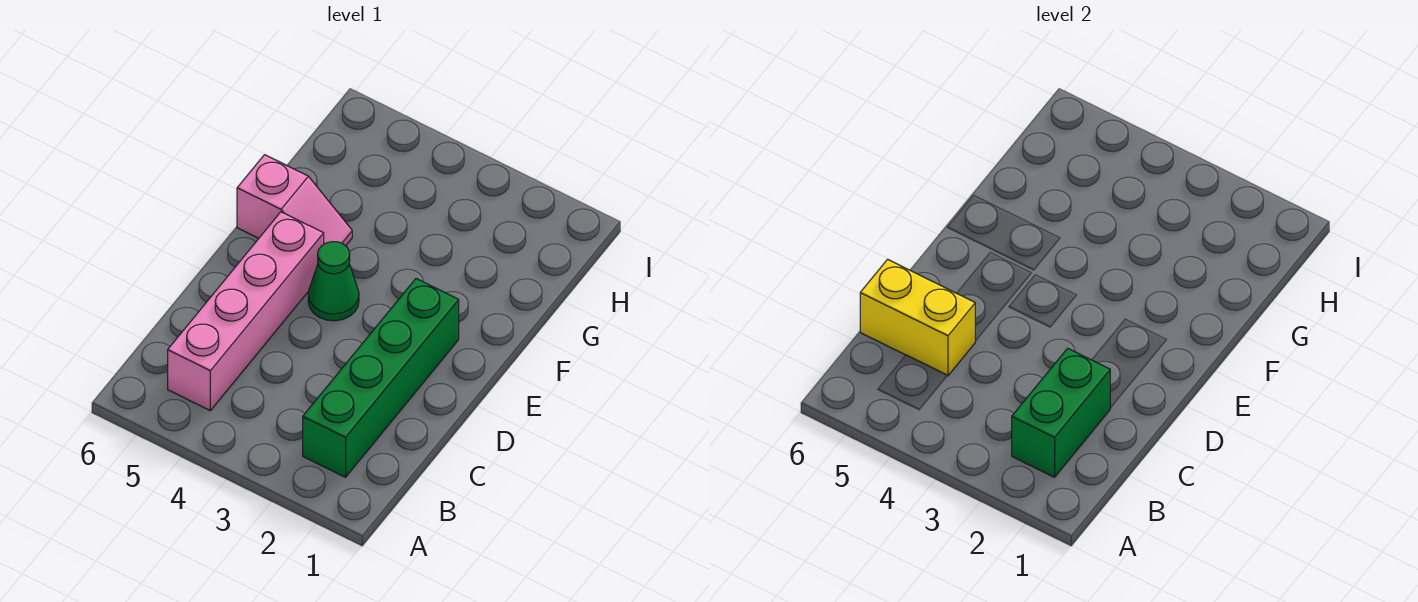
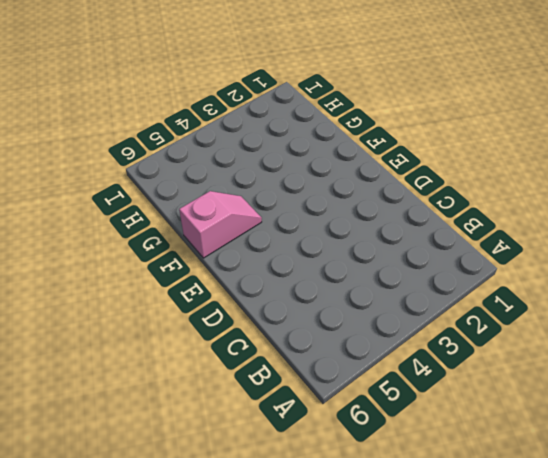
none -> green 1x4 brick [303,279,459,477]
none -> pink 1x4 brick [168,212,324,410]

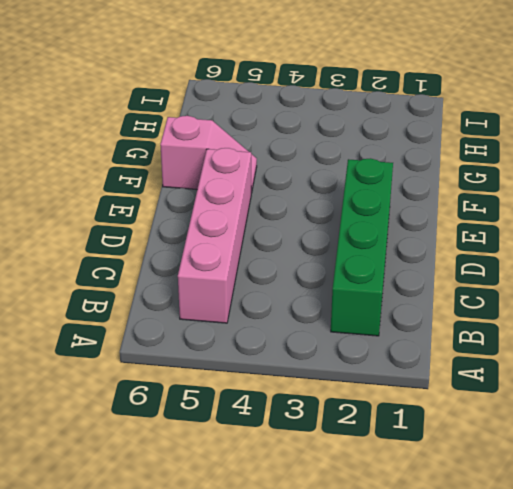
none -> green 1x1 cone [308,242,359,321]
none -> green 1x2 brick [1012,348,1110,477]

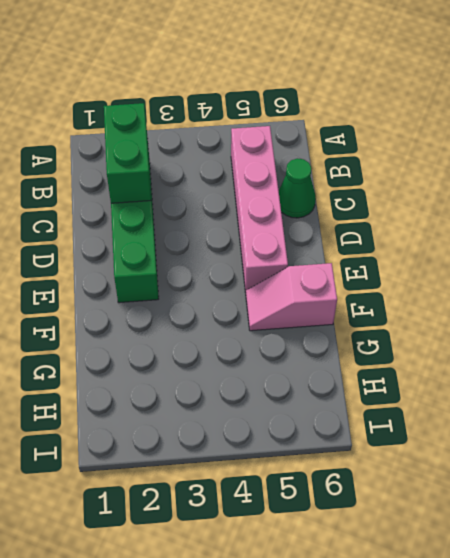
green 1x1 cone [279,158,316,218] -> green 1x1 cone moved to [308,242,359,321]
none -> yellow 1x2 brick [860,259,975,376]

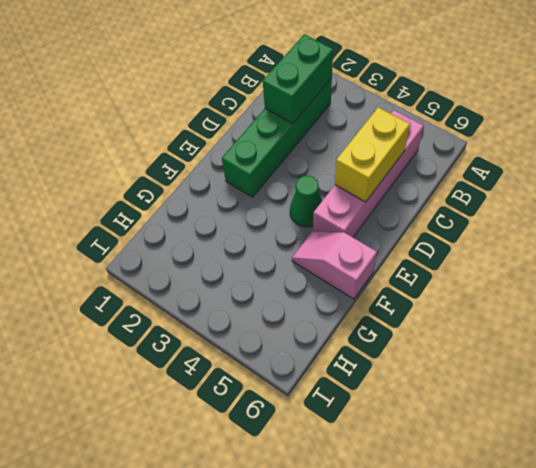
yellow 1x2 brick [335,107,410,202] -> yellow 1x2 brick turned to [860,259,975,376]

